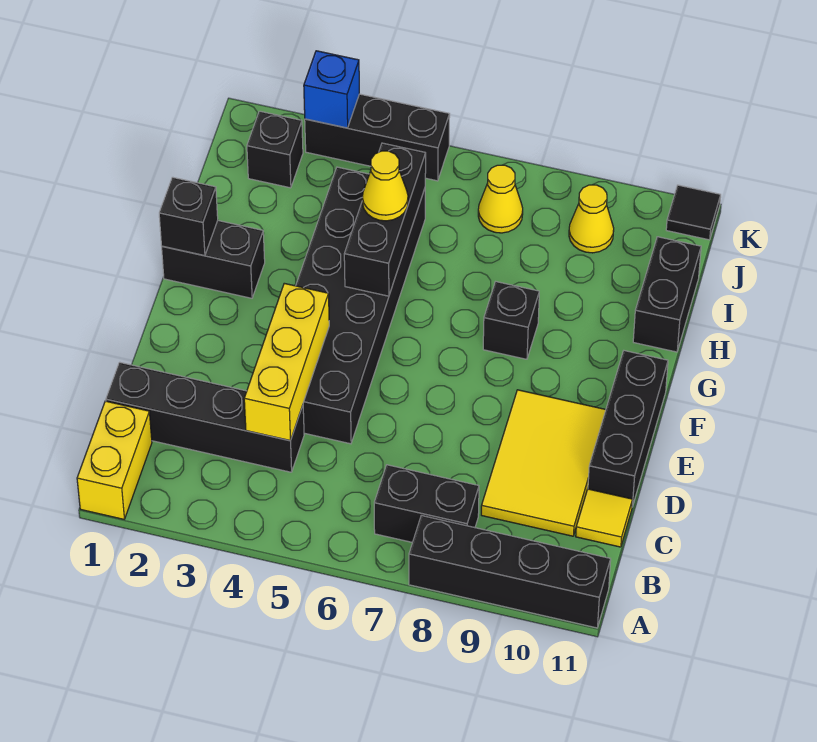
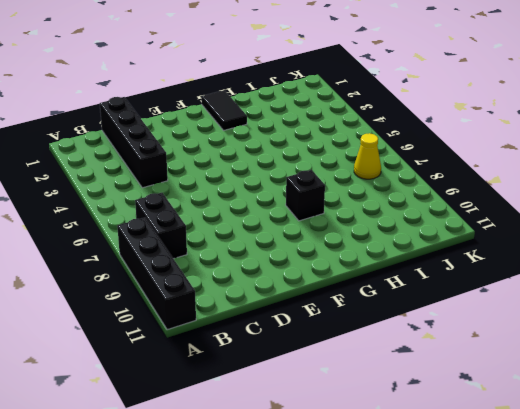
black 1x2 tile [202,90,247,131] -> black 1x2 brick [162,221,265,298]
none -> yellow 1x2 brick [77,401,152,519]
none -> yellow 2x3 tile [481,390,606,536]
none -> yellow 1x1 tile [576,489,633,547]

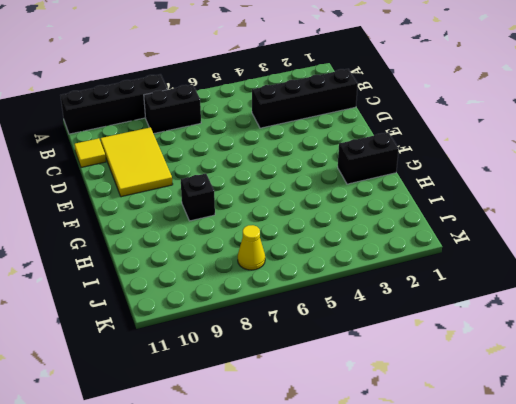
none -> yellow 1x2 brick [77,401,152,519]
none -> black 2x6 brick [296,167,425,444]
none -> black 1x3 brick [588,351,668,507]

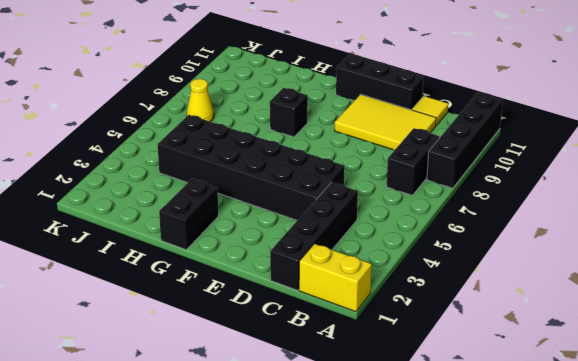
none -> black 1x2 brick [633,237,701,352]
none -> black 1x1 brick [247,111,303,188]
none -> yellow 1x1 cone [569,185,614,253]

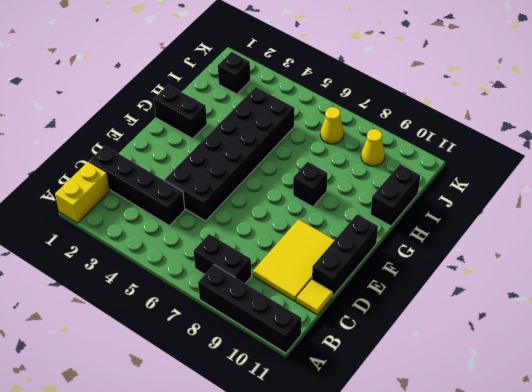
none -> black 1x3 brick [305,94,450,181]
none -> black 1x1 tile [666,185,721,240]
none -> yellow 1x3 brick [244,283,329,441]

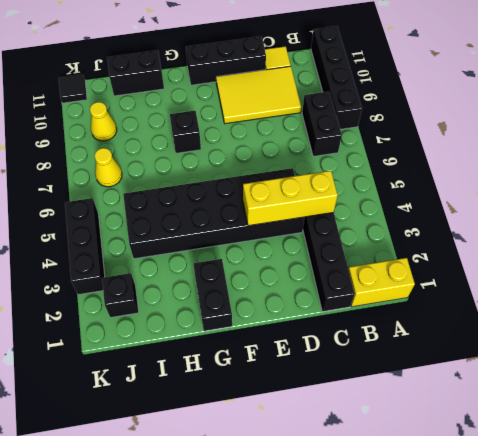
none -> black 1x1 brick [159,177,218,256]
none -> black 1x3 brick [344,143,426,296]
none -> blue 1x1 brick [304,51,359,128]

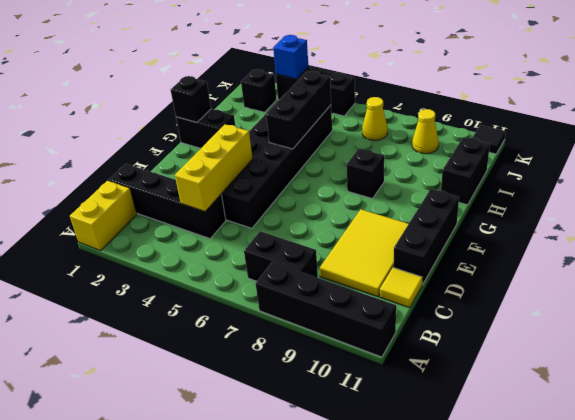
none -> yellow 1x1 cone [362,151,408,221]

